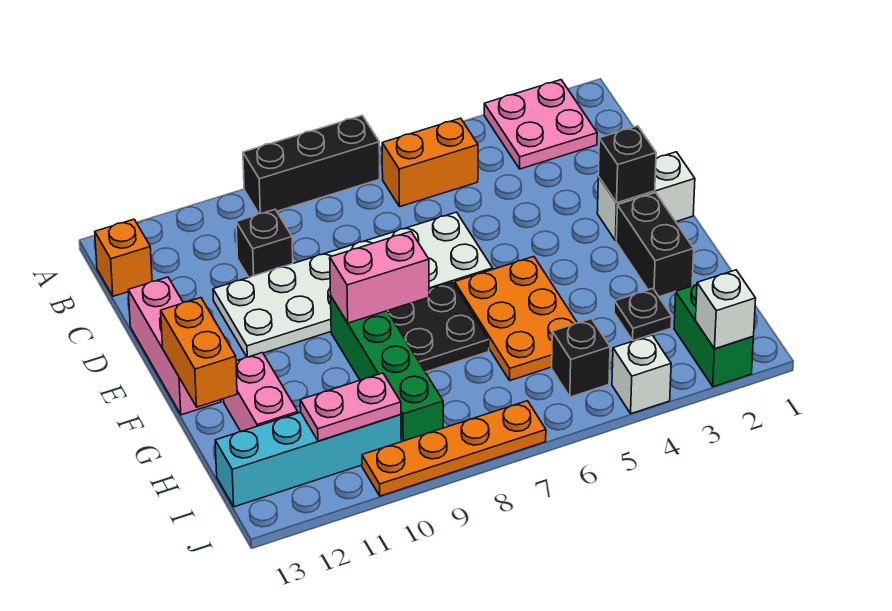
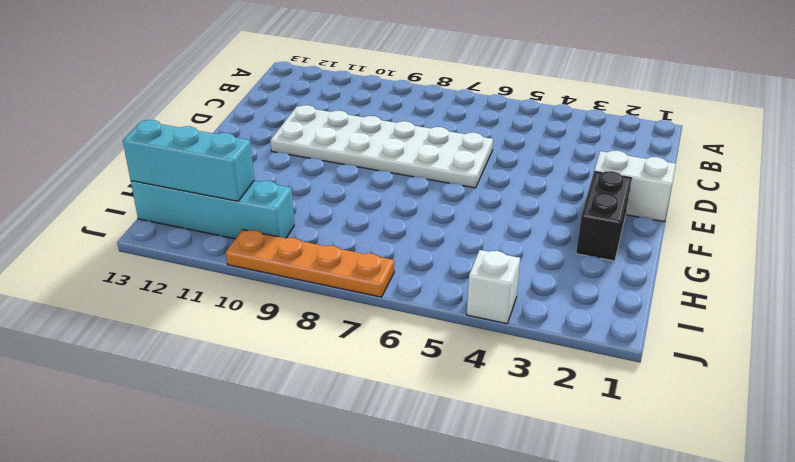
cyan 1x3 brick [123,120,254,201] -> pink 1x2 plate [300,373,401,441]
none -> pink 2x2 plate [484,80,597,169]
none -> black 1x3 brick [243,115,380,214]
none -> orange 1x2 brick [382,118,478,207]

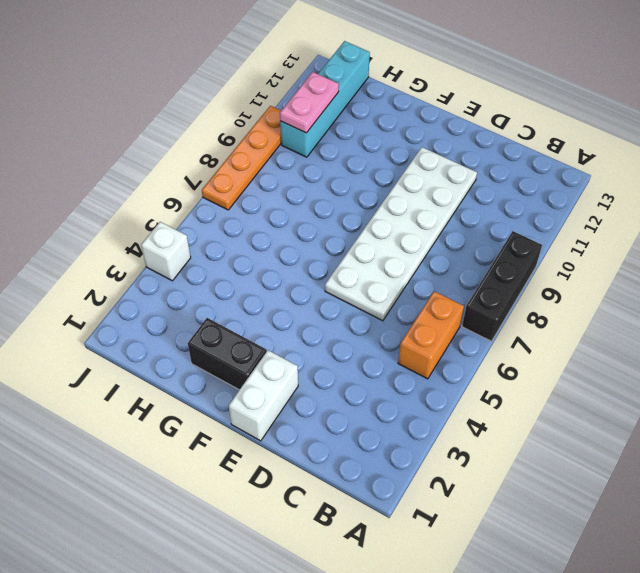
none -> pink 2x2 plate [484,80,597,169]
none -> orange 1x1 brick [95,219,152,296]
none -> black 1x1 brick [236,210,293,277]

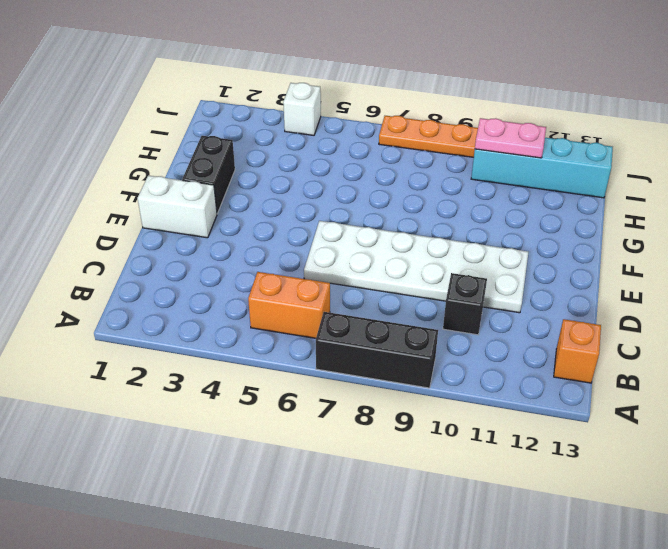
none -> pink 2x2 plate [484,80,597,169]
none -> pink 1x3 brick [128,277,221,415]
none -> orange 2x3 plate [455,257,577,380]

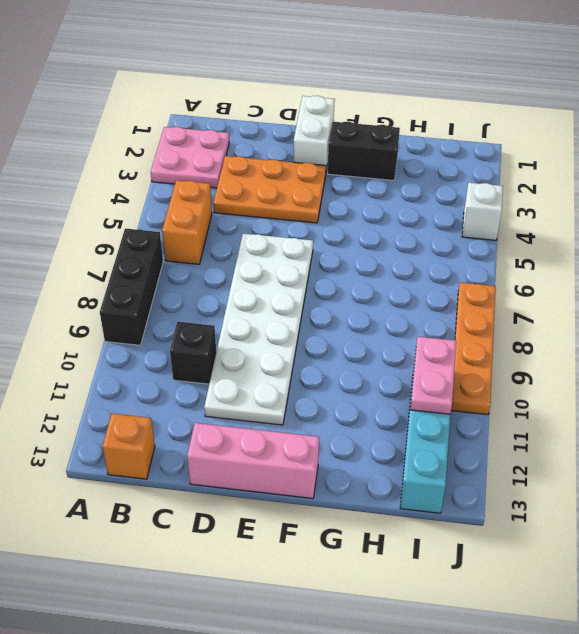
orange 2x3 plate [213,156,326,223] -> orange 2x3 plate moved to [455,257,577,380]
none -> black 2x2 plate [388,282,489,372]
none -> green 1x4 brick [331,297,443,442]
none -> pink 1x2 brick [224,353,298,432]

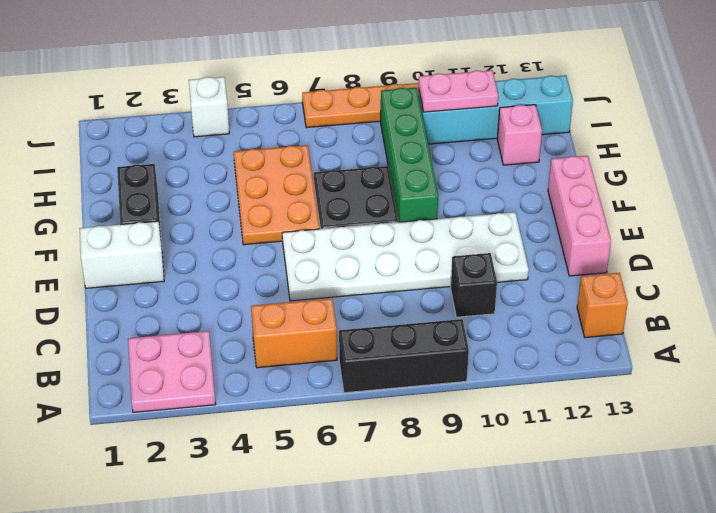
pink 1x1 brick [497,105,542,165] -> pink 1x2 brick [224,353,298,432]
none -> black 1x1 plate [614,288,672,341]
none -> green 1x2 brick [674,285,753,387]
none -> black 1x1 brick [552,319,610,397]

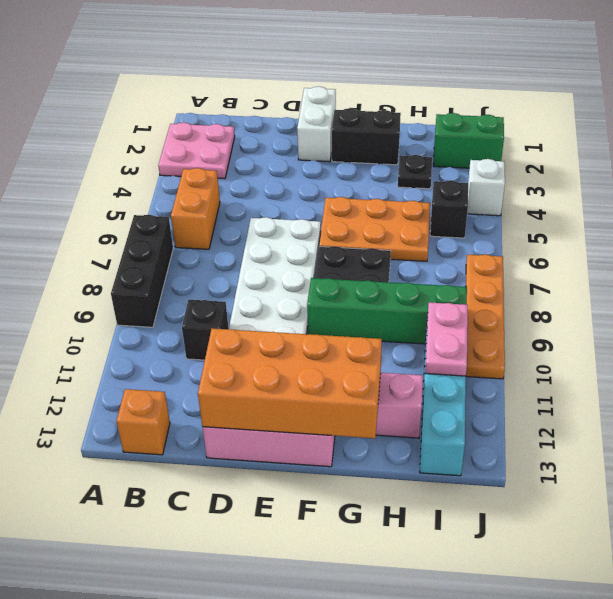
orange 2x4 brick [198,329,382,438] -> orange 1x2 brick [161,298,237,407]
none -> black 1x1 brick [598,126,656,203]
none -> pink 1x2 brick [330,232,429,323]
none -> white 1x1 brick [695,270,756,349]

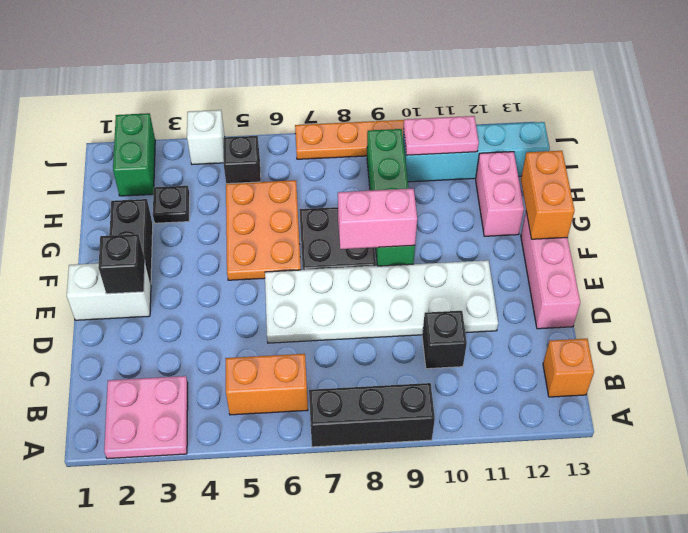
none -> white 1x1 brick [695,270,756,349]

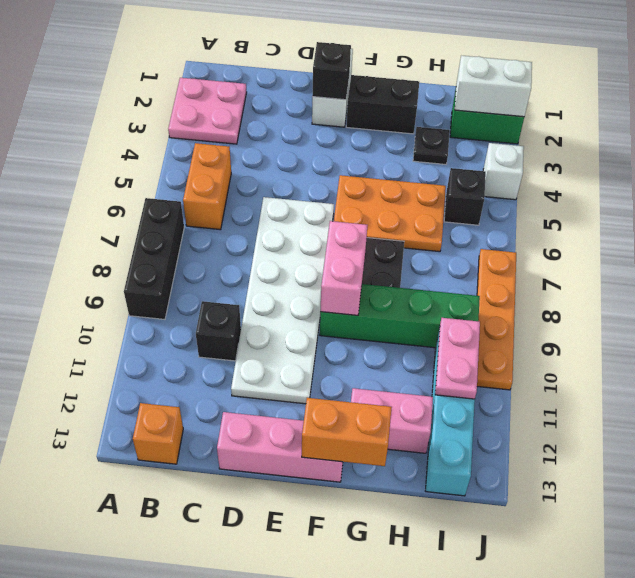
white 1x2 brick [455,55,532,117] -> white 1x1 brick [695,270,756,349]

